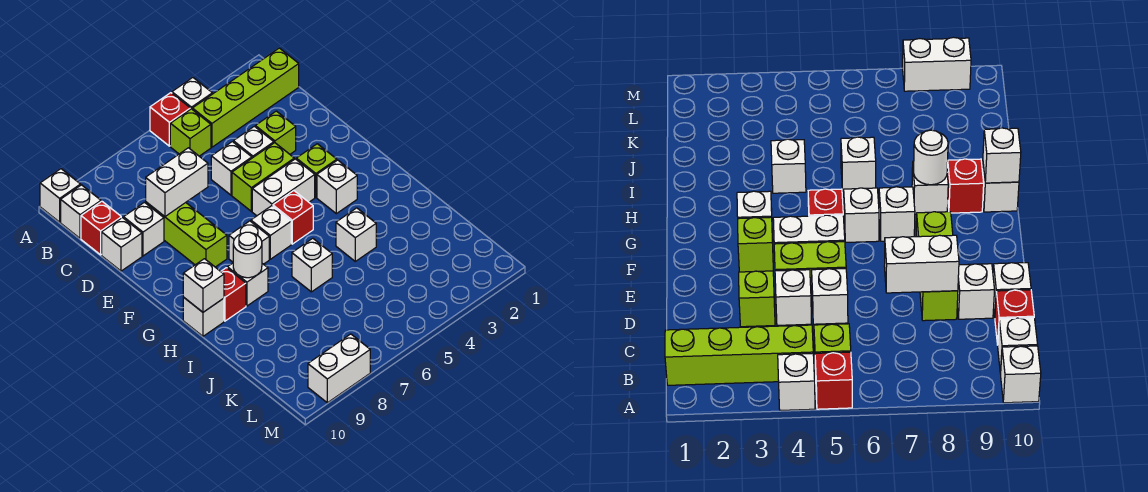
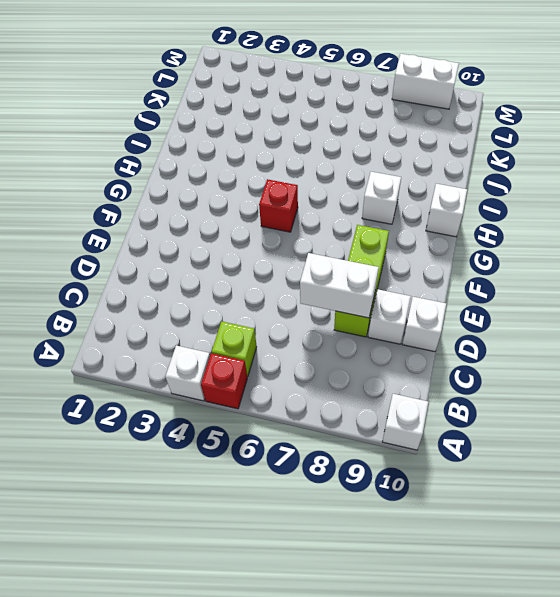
none -> lime 1x4 brick [192,48,299,147]
none -> white 1x1 brick [61,185,101,238]
none -> red 1x1 brick [81,201,121,255]

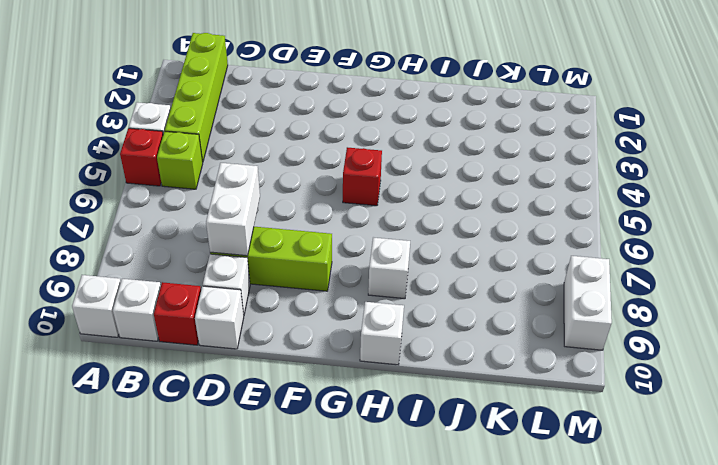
none -> lime 1x1 brick [255,111,296,154]
none -> white 1x1 brick [233,126,274,158]
none -> white 1x1 brick [211,142,252,195]

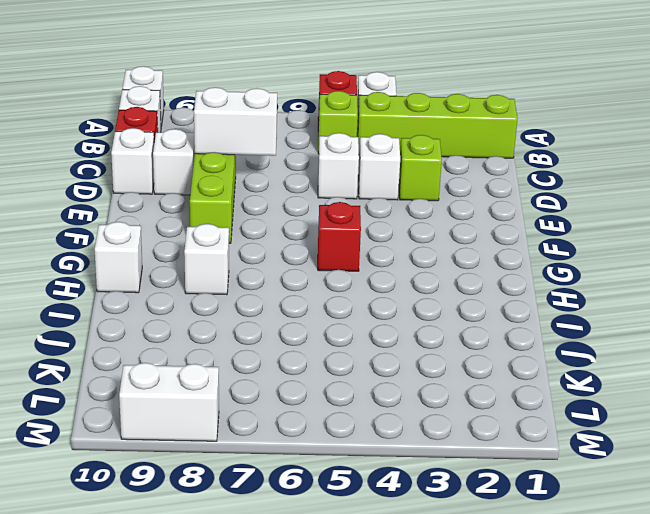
none -> lime 1x2 brick [232,143,294,211]
none -> lime 1x1 brick [296,144,337,197]
none -> white 1x2 brick [252,159,315,216]

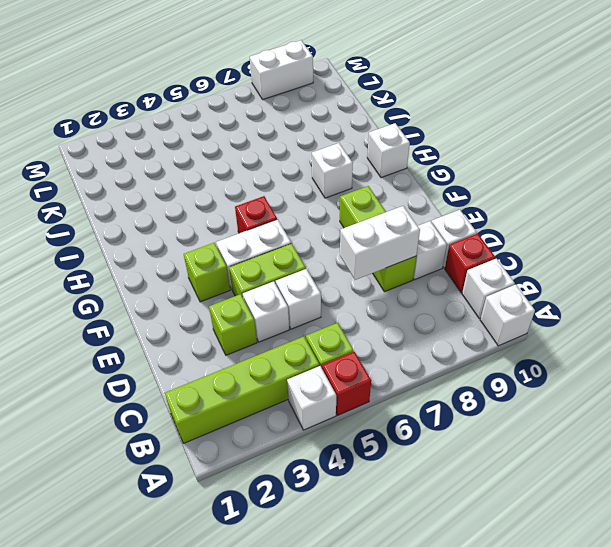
none -> white 1x1 brick [317,160,357,214]
none -> white 1x1 brick [251,206,291,259]
none -> white 1x1 brick [229,221,269,264]

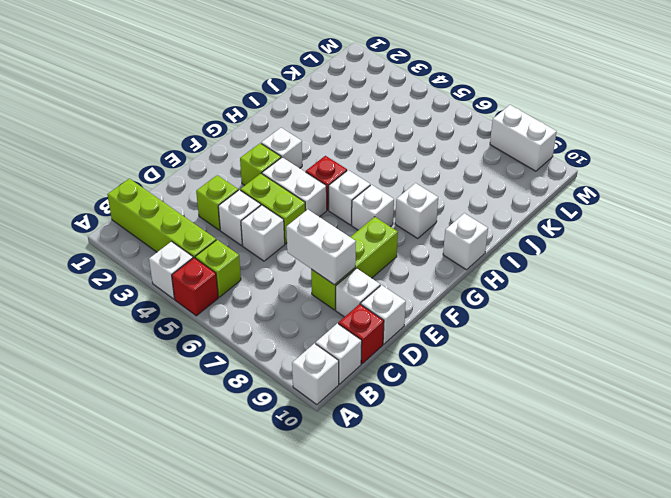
none -> red 1x1 brick [221,268,246,321]
none -> white 1x1 brick [336,208,376,261]
none -> white 1x1 brick [292,238,332,292]

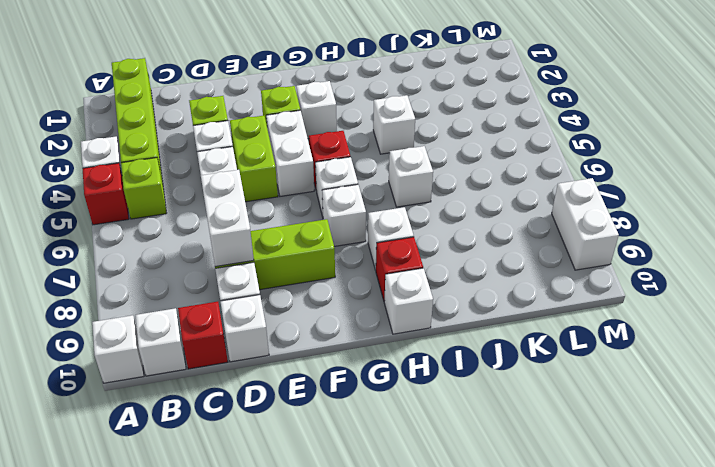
none -> white 1x1 round brick [233,232,262,278]
none -> white 1x1 brick [183,259,224,312]

